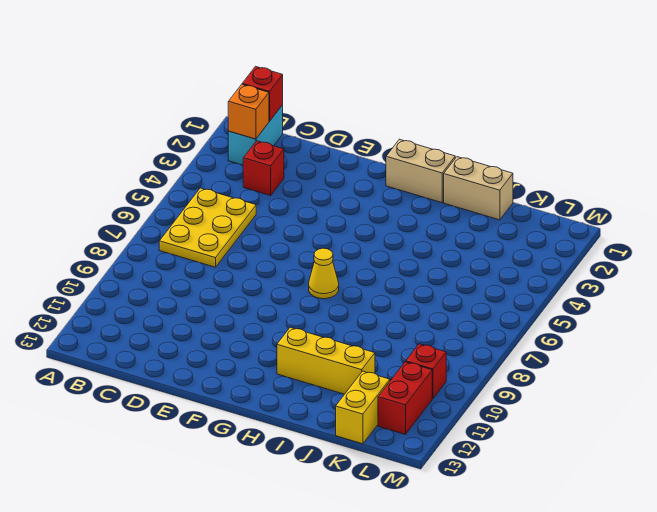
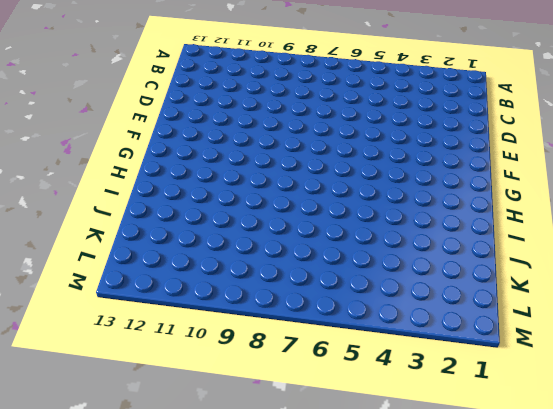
none -> cyan 1x2 brick [228,105,283,165]
none -> yellow 2x3 plate [159,188,256,267]
none -> red 1x1 brick [243,141,284,195]

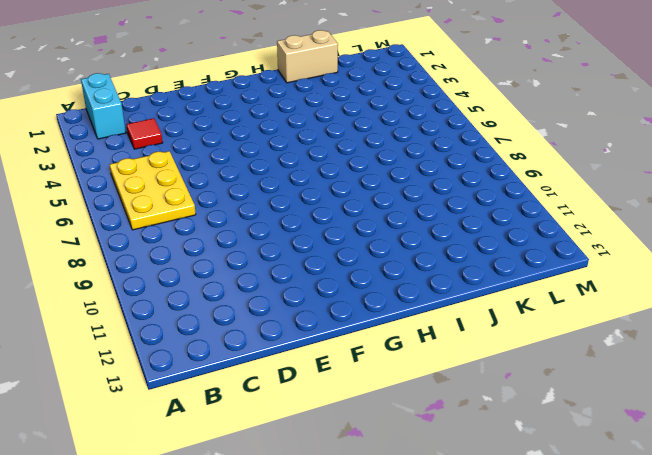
red 1x1 tile [126,118,163,149] -> red 1x1 brick [243,141,284,195]
none -> tan 1x2 brick [386,139,455,203]
none -> yellow 1x1 cone [309,248,339,299]
none -> yellow 1x3 brick [277,327,375,394]

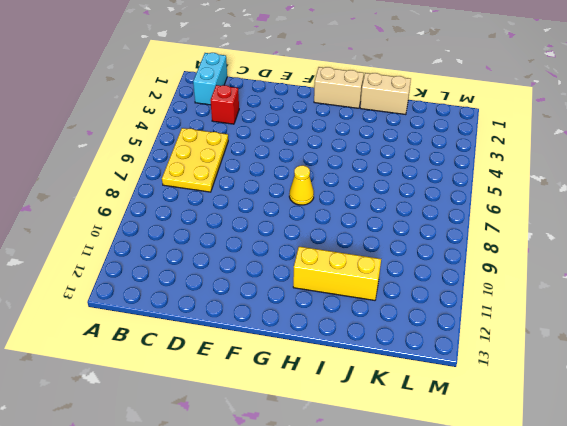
none -> yellow 1x2 brick [336,371,390,444]
none -> red 1x1 brick [406,344,446,399]
none -> red 1x2 brick [378,362,432,434]

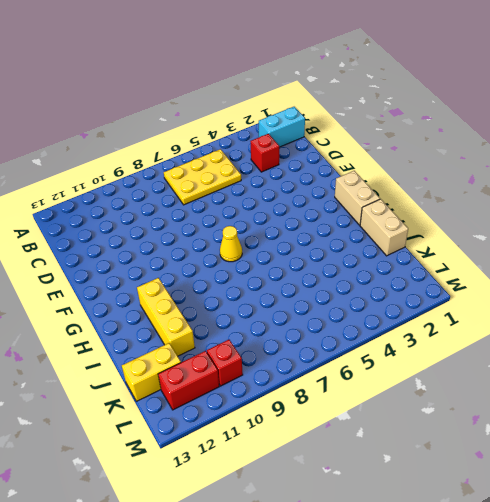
none -> red 1x1 brick [242,66,283,121]
none -> orange 1x1 brick [228,84,269,139]

